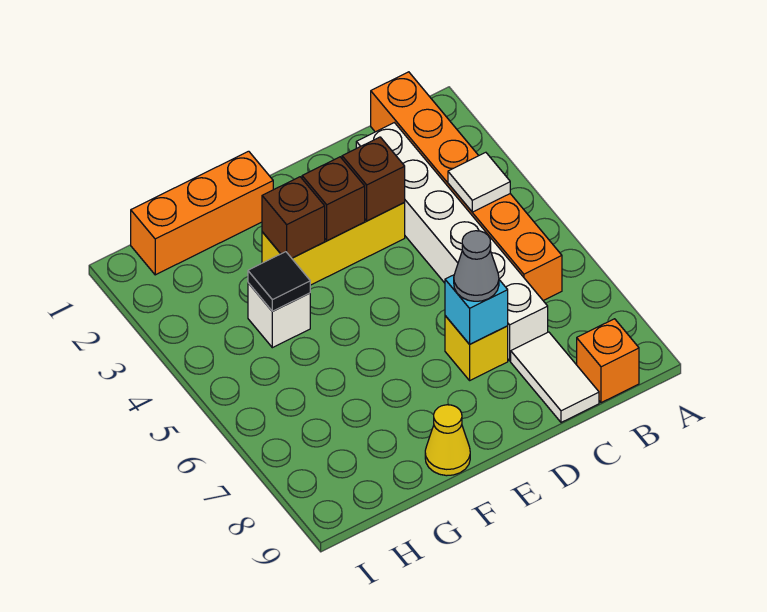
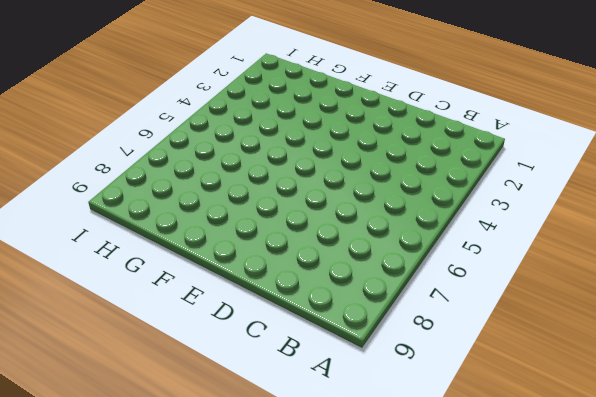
none -> orange 1x6 brick [371,72,562,301]
none -> orange 1x1 brick [577,319,639,403]
none -> white 1x6 brick [356,123,548,361]

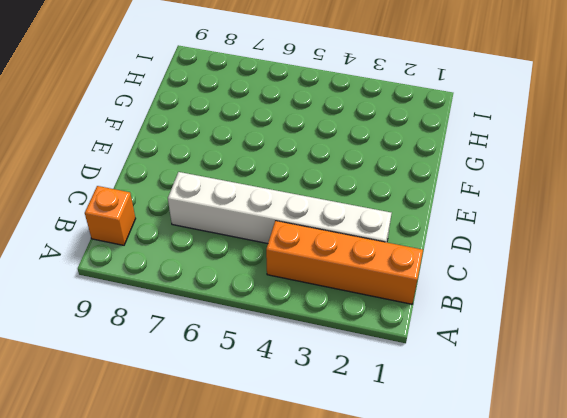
orange 1x4 brick [266,221,423,304] -> orange 1x6 brick [371,72,562,301]
none -> white 1x2 tile [511,332,599,422]
none -> yellow 1x3 brick [262,202,405,285]
none -> yellow 1x1 brick [445,316,508,380]

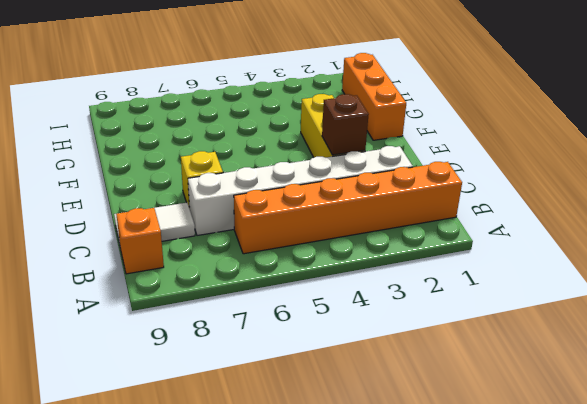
none -> yellow 1x1 cone [425,405,470,476]
none -> white 1x1 brick [248,283,310,348]
none -> white 1x1 tile [448,152,510,212]

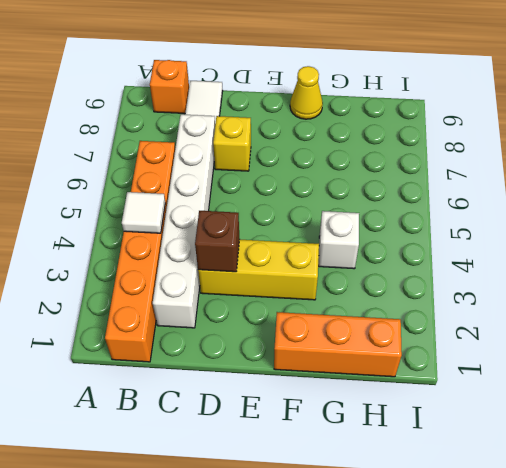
none -> cyan 1x1 brick [445,275,508,344]
none -> brown 1x1 brick [302,157,365,241]
none -> brown 1x1 brick [262,177,325,258]

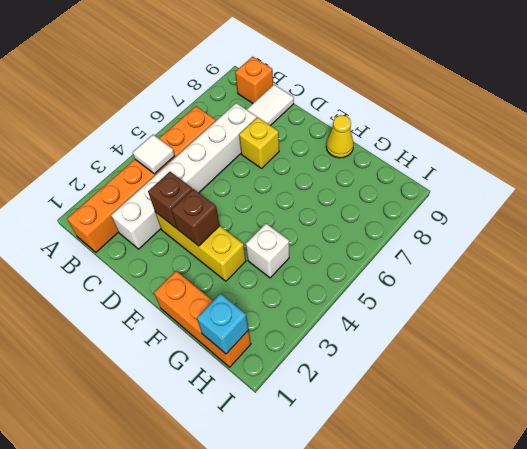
cyan 1x1 brick [197,294,248,354] -> cyan 1x1 brick moved to [445,275,508,344]
none -> brown 1x1 brick [262,177,325,258]
none -> black 1x1 tile [248,252,310,311]
none -> grey 1x1 cone [454,231,499,301]

